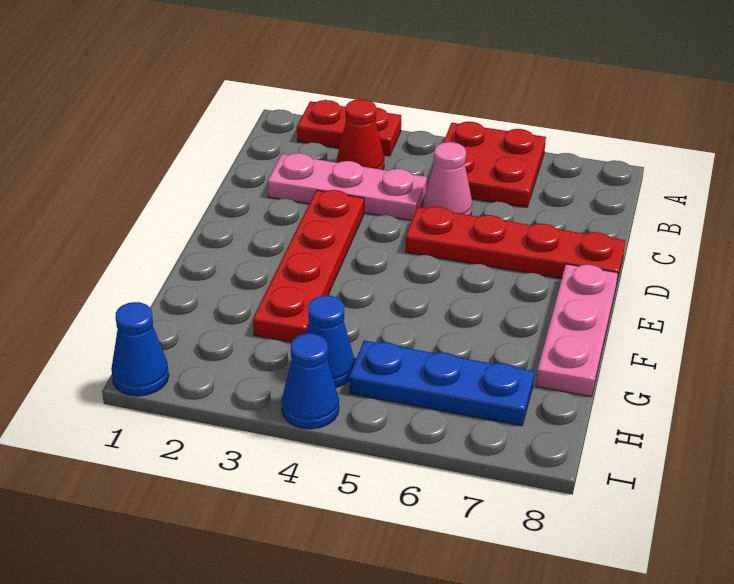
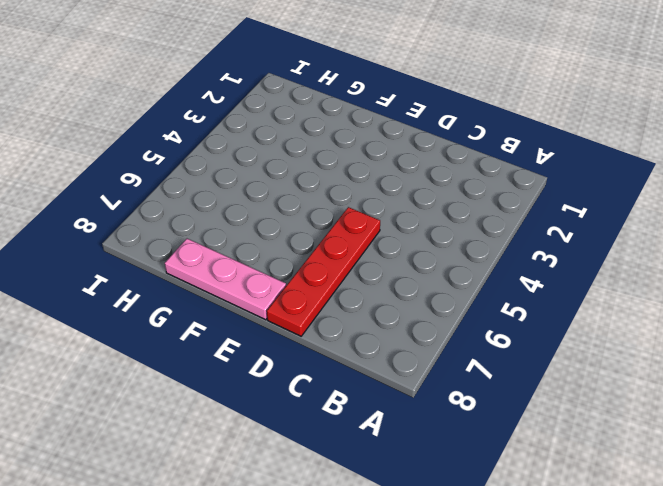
none -> red 1x2 plate [297,100,401,156]
none -> red 2x2 plate [430,122,546,207]
none -> red 1x1 cone [337,99,384,170]

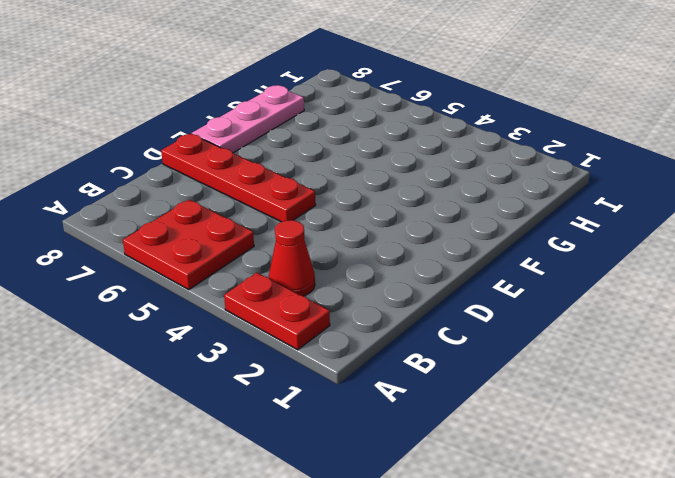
none -> pink 1x3 plate [267,153,427,220]
none -> pink 1x1 cone [423,142,472,215]
none -> red 1x4 plate [253,190,364,342]

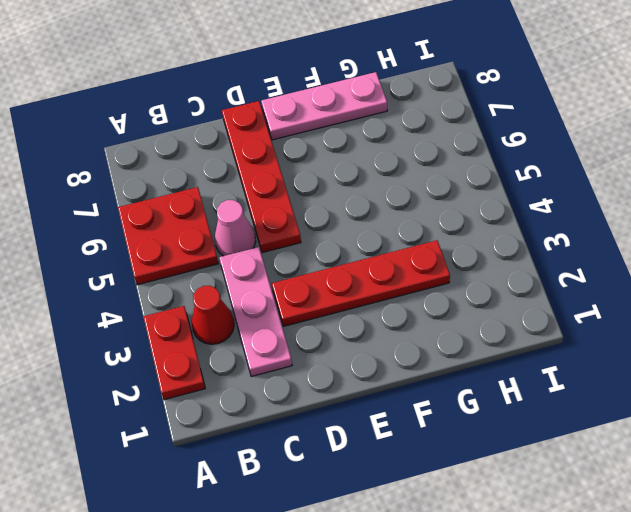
none -> blue 1x1 cone [306,296,355,388]
none -> blue 1x3 plate [349,340,534,426]
none -> blue 1x1 cone [111,302,169,396]

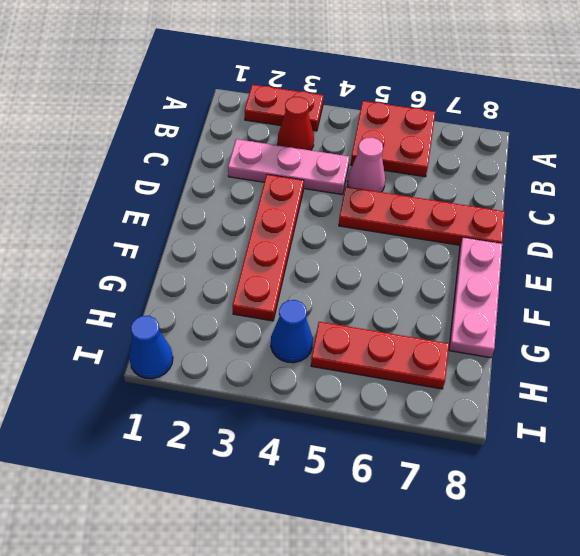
red 1x3 plate [311,322,449,389] -> blue 1x3 plate [349,340,534,426]
none -> blue 1x1 cone [281,333,339,429]

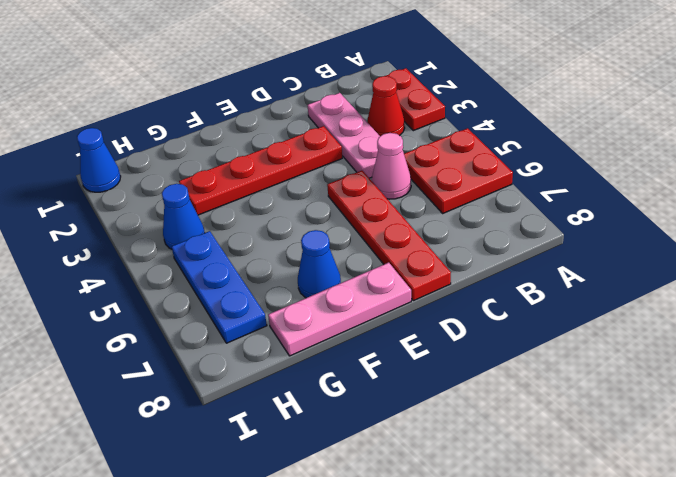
blue 1x1 cone [298,230,341,298] -> blue 1x1 cone moved to [281,333,339,429]

